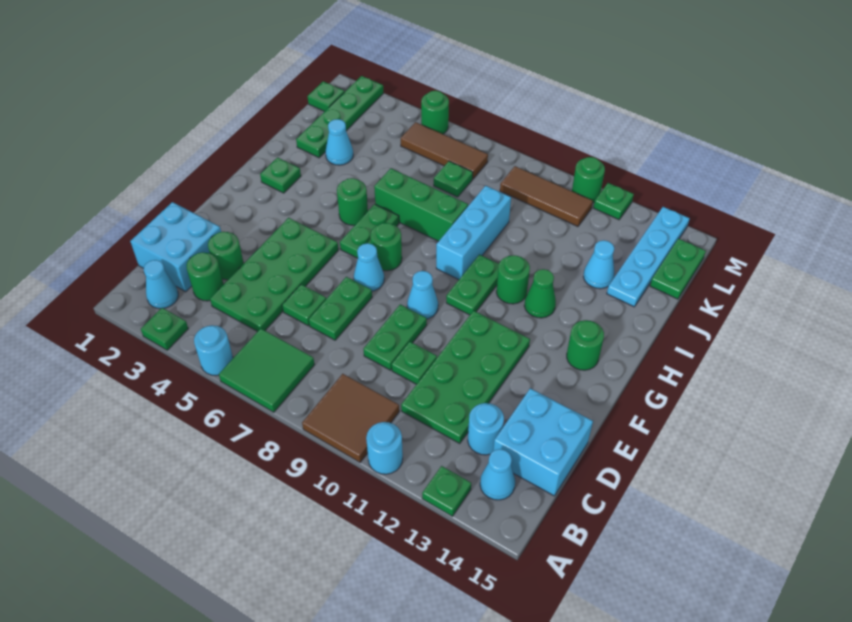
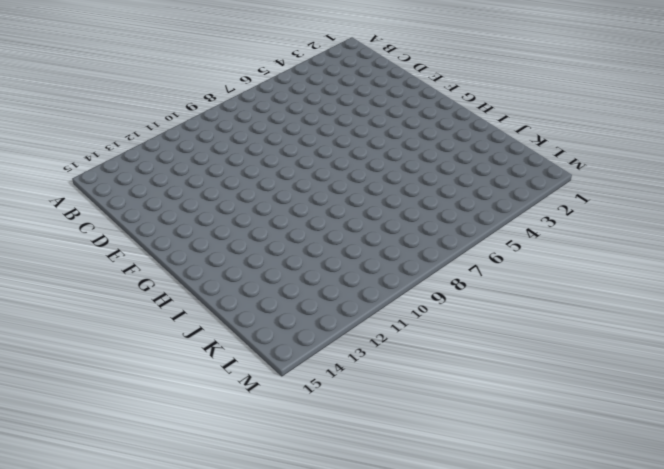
none -> green 1x1 plate [141,308,188,350]
none -> cyan 1x1 round brick [194,325,233,376]
none -> green 2x2 tile [219,328,315,412]
none -> brown 2x2 tile [302,374,399,462]

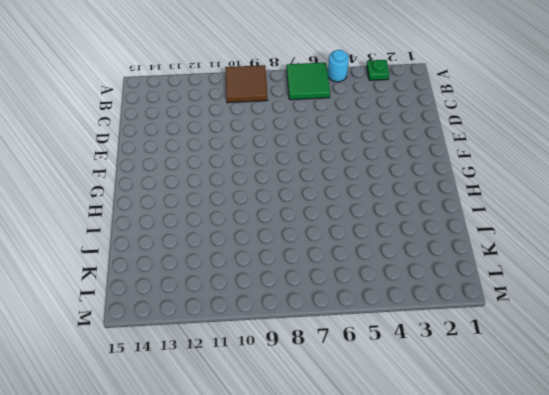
none -> cyan 1x1 round brick [366,422,403,474]
none -> green 1x1 plate [422,466,471,516]
none -> cyan 1x1 cone [144,260,178,309]
none -> cyan 1x1 cone [480,449,515,500]

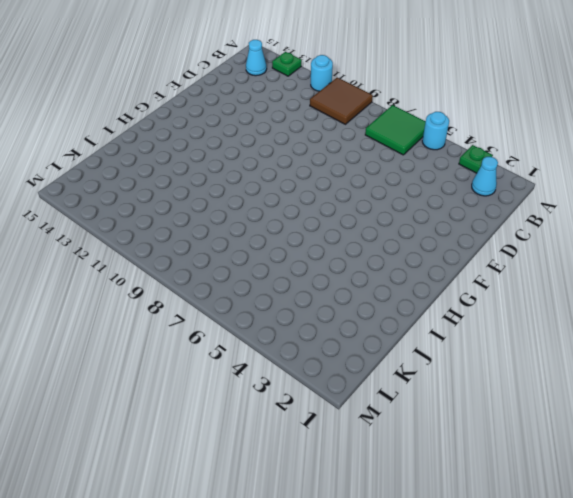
none -> cyan 2x2 brick [130,202,221,292]
none -> green 1x1 round brick [186,252,224,301]
none -> green 2x4 plate [210,218,338,332]
none -> green 2x4 plate [401,311,530,444]

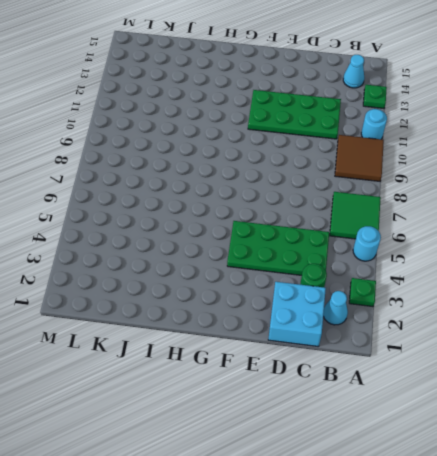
none -> cyan 1x1 round brick [468,403,504,455]
none -> cyan 2x2 brick [493,388,593,496]
none -> green 1x1 round brick [208,232,244,280]
none -> green 1x1 plate [282,284,326,326]

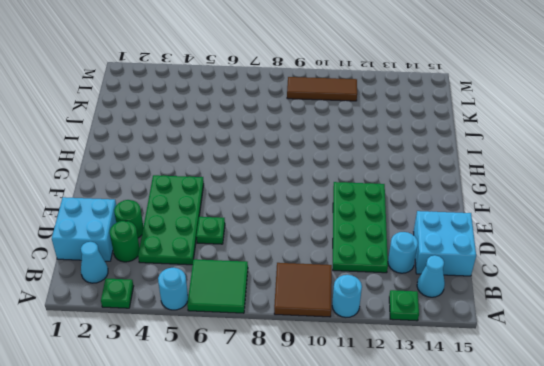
none -> green 1x2 plate [309,277,372,340]
none -> green 1x2 plate [363,304,427,370]
none -> green 1x1 plate [392,342,437,384]
none -> cyan 1x1 cone [354,243,384,291]

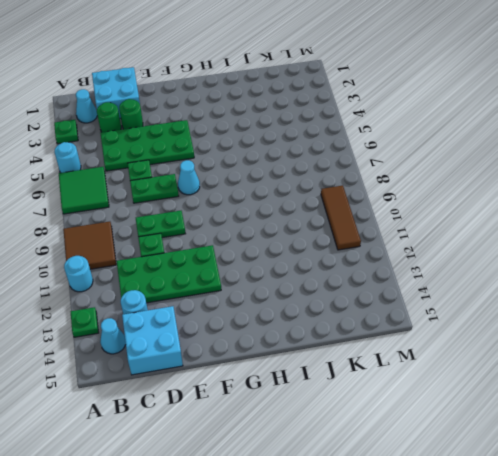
none -> cyan 1x1 cone [407,271,438,319]
none -> green 1x2 plate [340,204,399,258]
none -> green 1x1 round brick [370,223,402,271]
none -> green 1x2 plate [446,254,499,315]

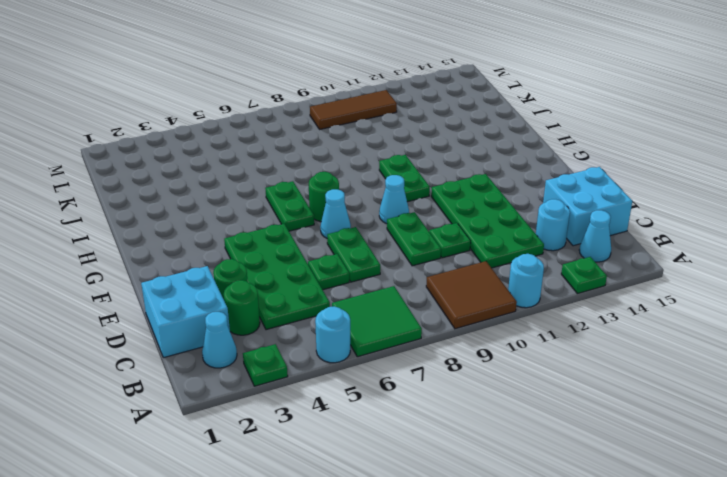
none -> green 1x1 round brick [567,320,604,370]
none -> green 1x1 plate [260,157,301,193]
none -> green 1x1 round brick [337,178,368,225]
none -> cyan 1x3 brick [436,186,511,280]

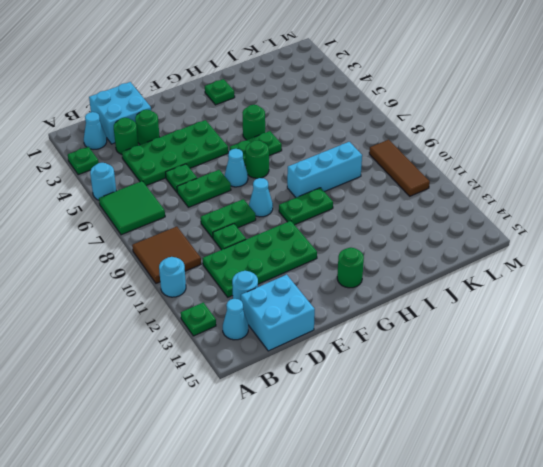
none -> green 1x1 round brick [496,255,530,304]
none -> green 1x1 cone [524,269,556,318]
none -> green 1x3 brick [374,168,468,241]
none -> green 1x4 plate [296,76,383,158]

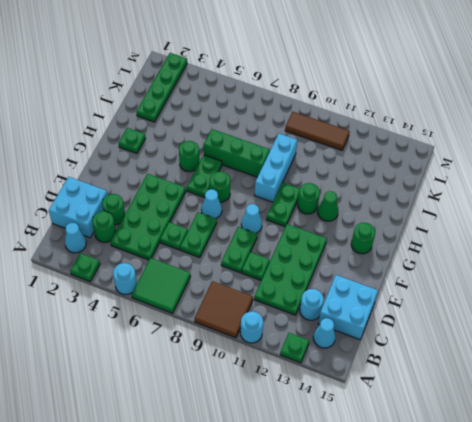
none -> cyan 1x1 cone [325,119,353,165]
none -> cyan 1x1 cone [583,240,614,289]
none -> cyan 1x4 plate [607,207,690,307]
none -> green 1x1 plate [434,161,473,197]

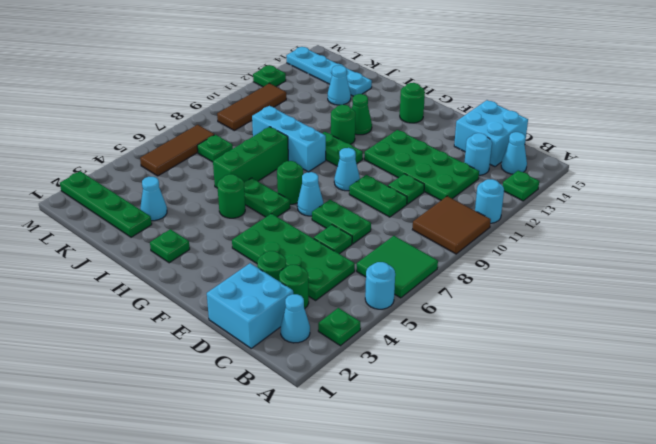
none -> green 1x2 plate [650,239,706,299]
none -> green 1x1 plate [308,81,345,112]
none -> green 1x1 round brick [421,91,449,134]
none -> green 1x1 round brick [572,157,605,202]

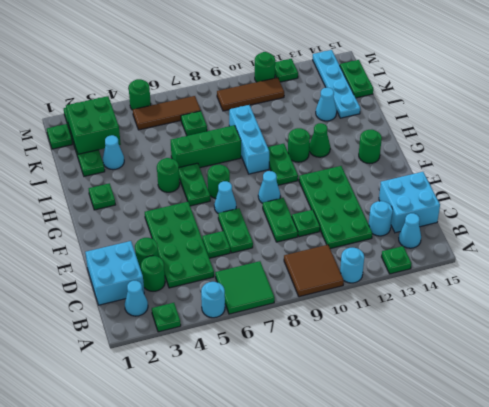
green 2x2 brick [66,96,121,154] -> none

